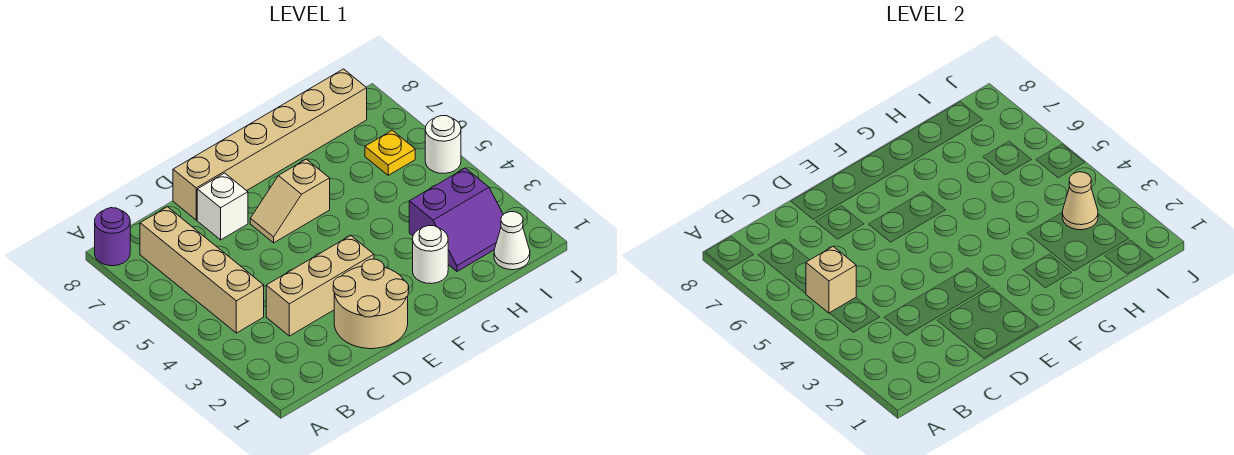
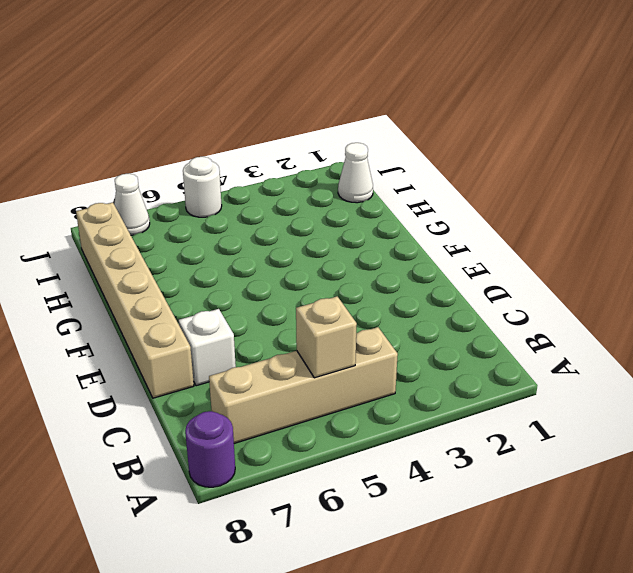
white 1x1 cone [114,174,150,235] -> none
none -> tan 1x3 brick [266,235,374,336]
none -> tan 2x2 round brick [333,259,409,349]
none -> tan 1x2 slope [250,159,330,243]

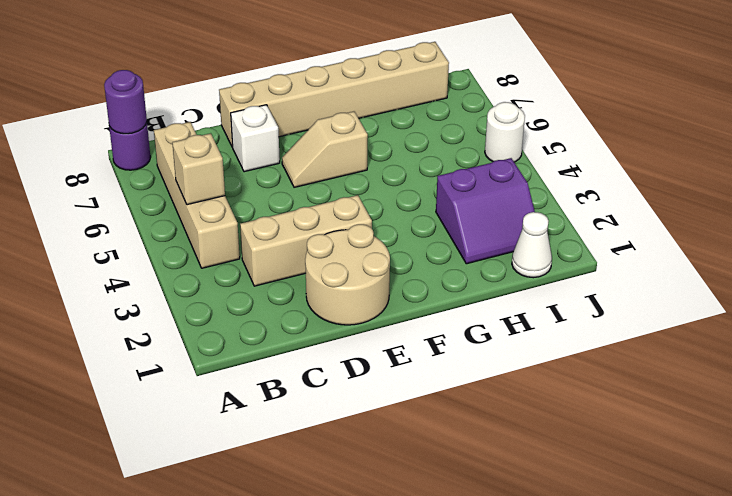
purple 1x1 round brick [104,70,147,134] -> none
none -> white 1x1 round brick [413,226,448,284]
none -> yellow 1x1 plate [365,130,415,175]
none -> tan 1x1 cone [1062,172,1098,230]

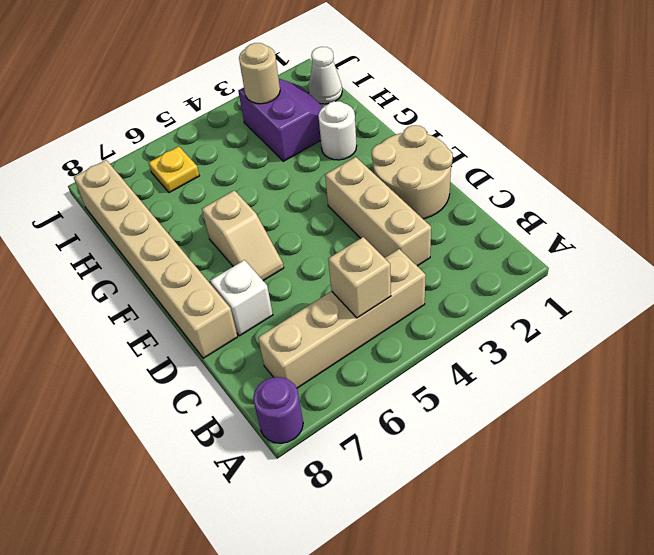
tan 1x1 round brick [239,43,280,104] -> tan 1x1 cone [1062,172,1098,230]
none -> white 1x1 round brick [425,116,461,174]

